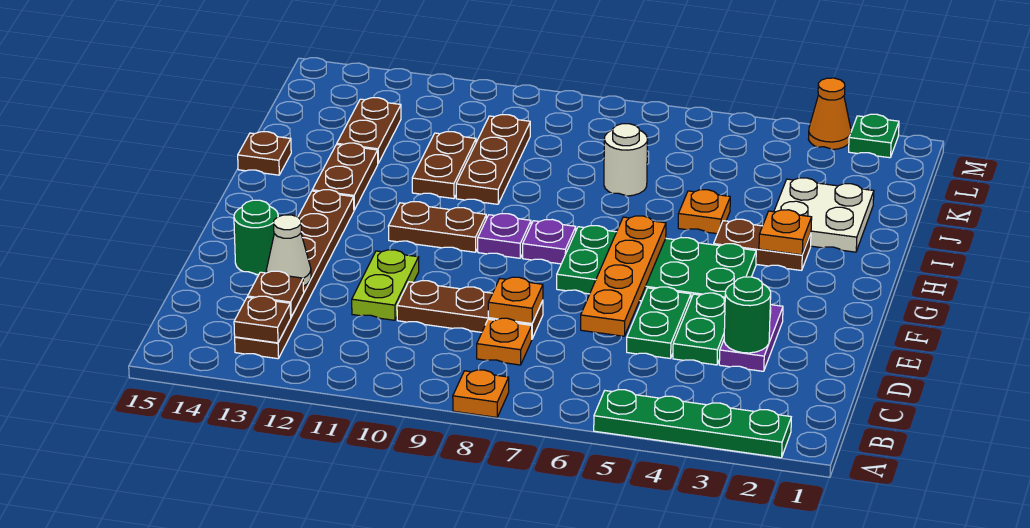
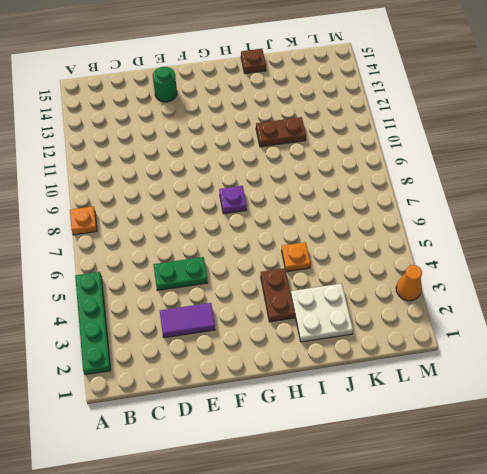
purple 1x2 tile [160,303,215,338] -> purple 1x2 plate [719,305,783,371]
none -> brown 1x6 plate [235,190,354,359]
none -> orange 1x1 plate [477,318,532,365]
none -> green 1x2 plate [673,293,725,365]
none -> brown 1x3 plate [397,281,543,339]

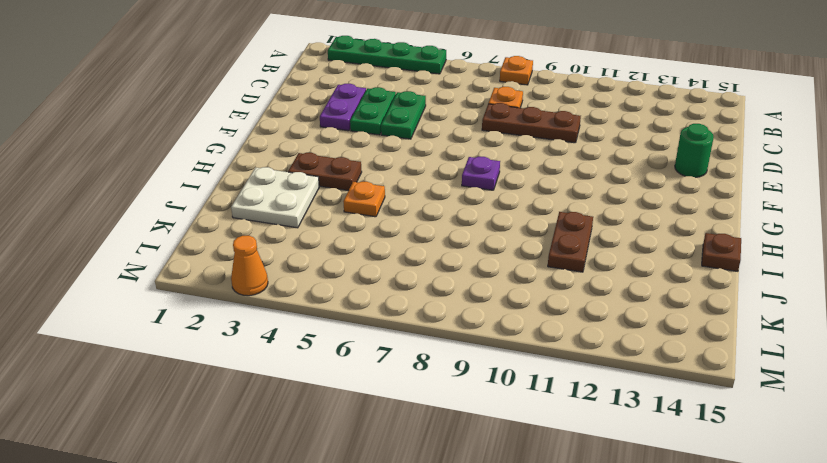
none -> brown 1x6 plate [235,190,354,359]
none -> lime 1x2 plate [352,250,419,320]
none -> green 2x4 plate [557,226,756,301]
none -> purple 1x1 plate [478,214,531,258]

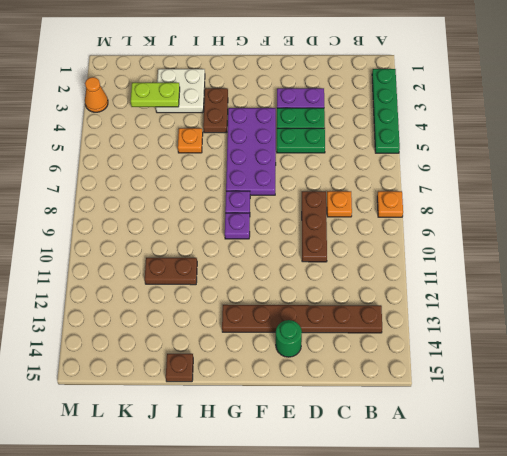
purple 2x4 plate [226,108,276,195] -> green 2x4 plate [557,226,756,301]
lime 1x2 plate [131,83,180,107] -> lime 1x2 plate moved to [352,250,419,320]
none -> brown 1x2 plate [388,202,486,252]
none -> brown 1x2 plate [312,143,378,210]
none -> brown 1x3 plate [456,115,530,204]
none -> white 1x1 round brick [604,124,648,196]

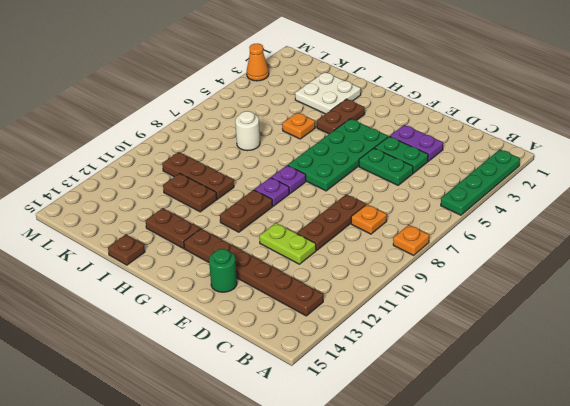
none -> brown 1x2 plate [337,98,401,163]
none -> green 1x1 plate [849,114,899,158]
none -> brown 1x1 plate [234,296,291,343]
none -> brown 1x1 plate [248,271,304,317]

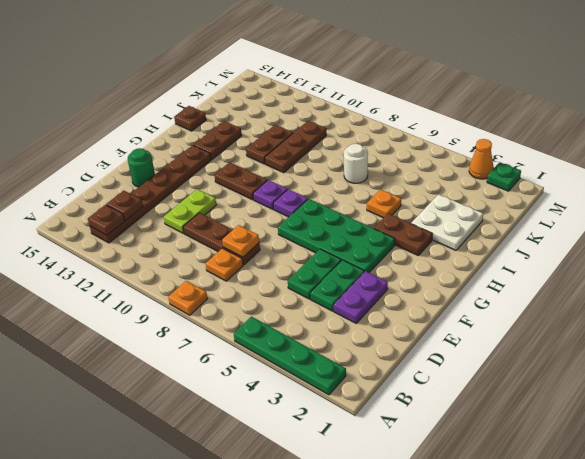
none -> brown 1x2 plate [337,98,401,163]
none -> green 1x1 round brick [724,277,771,353]
none -> orange 1x4 plate [581,216,666,336]
none -> white 1x1 cone [266,215,311,286]

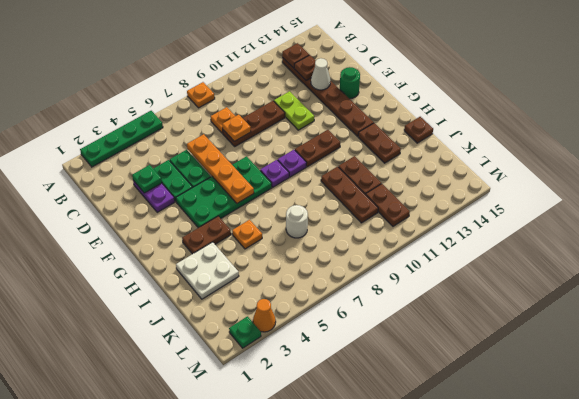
green 1x1 plate [132,165,162,193] -> green 1x1 round brick [724,277,771,353]
brown 1x2 plate [366,184,410,226] -> brown 1x2 plate moved to [337,98,401,163]
none -> orange 1x1 plate [759,210,812,255]

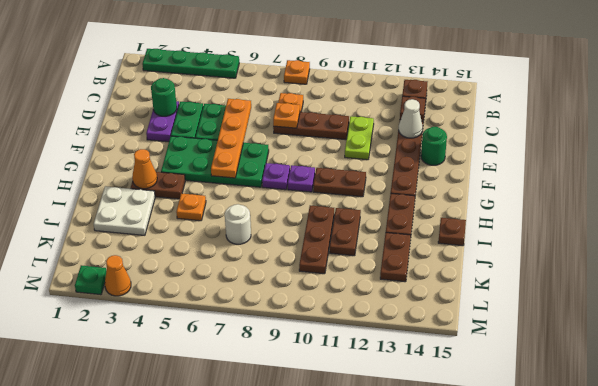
orange 1x1 cone [132,149,157,189] -> orange 1x1 plate [759,210,812,255]

